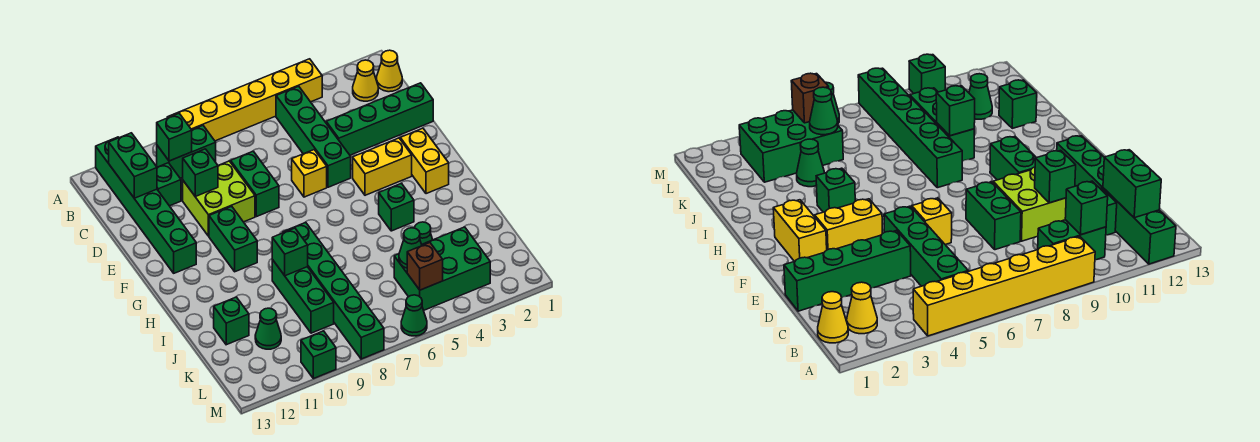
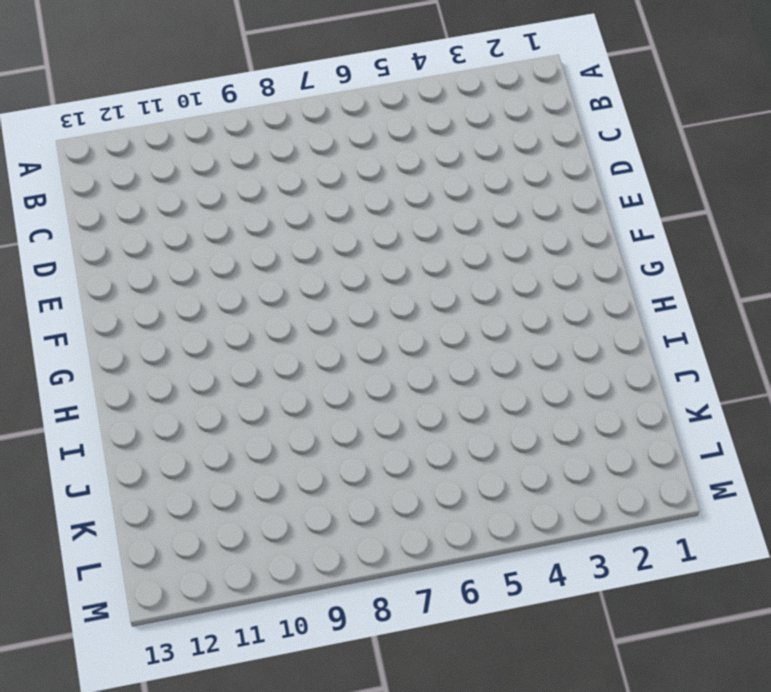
none -> yellow 1x6 brick [167,59,322,141]
none -> green 1x6 brick [96,137,196,273]
none -> yellow 1x1 cone [377,50,402,92]

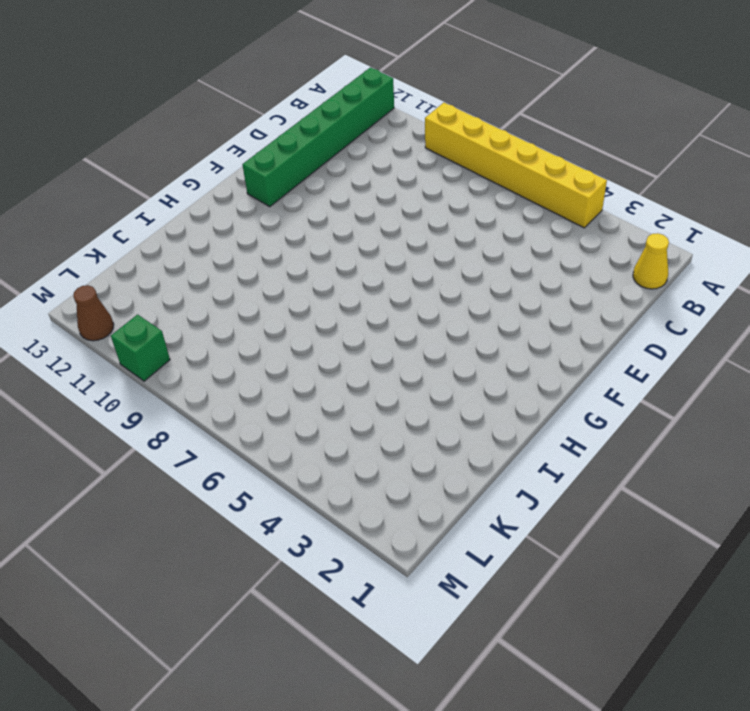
brown 1x1 cone [73,285,114,341] -> none
none -> yellow 1x1 cone [353,60,378,101]
none -> green 1x4 brick [276,86,351,187]
none -> green 1x2 brick [157,126,216,178]

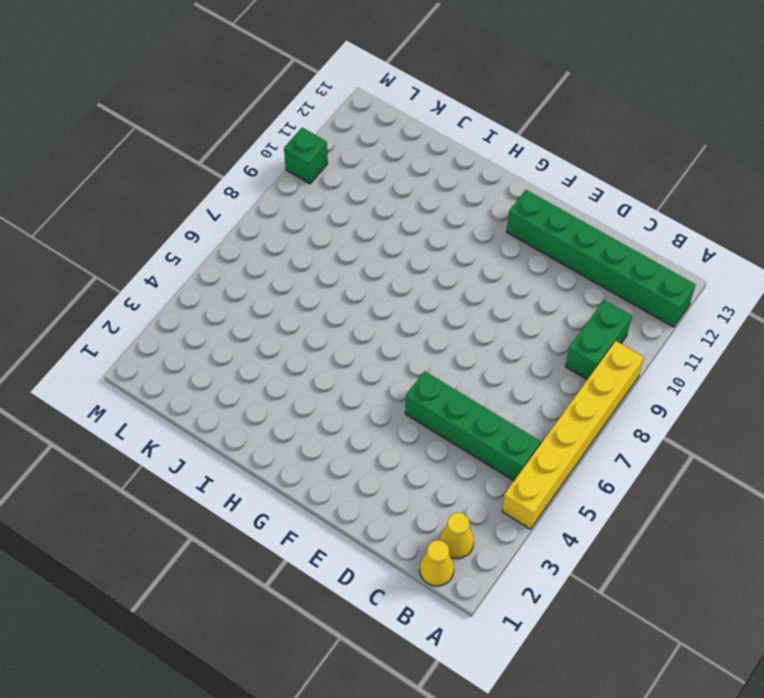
none -> green 1x1 brick [157,163,181,206]
none -> green 1x4 brick [326,83,433,155]
none -> green 1x2 brick [231,151,279,217]

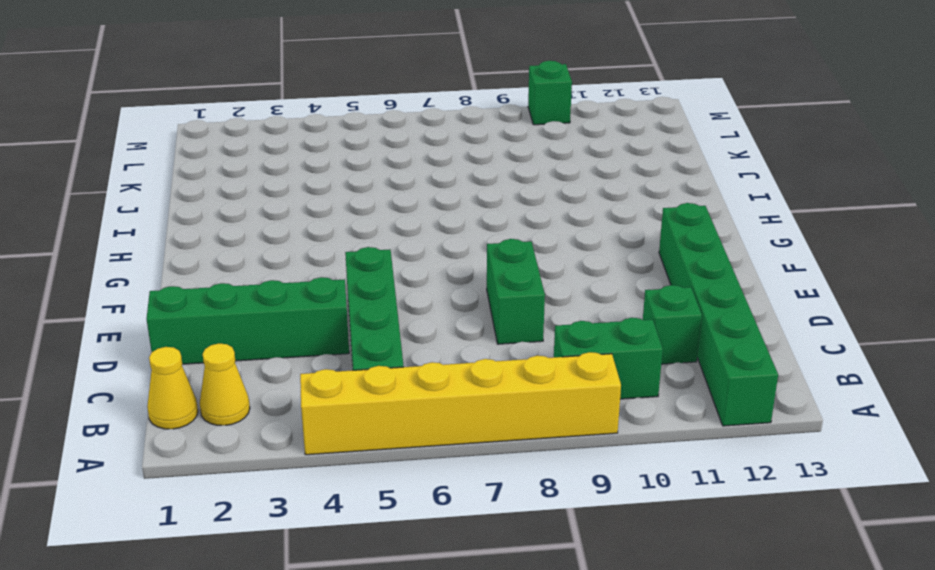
none -> lime 2x2 brick [183,161,255,236]
none -> yellow 1x1 brick [292,150,327,197]
none -> yellow 1x2 brick [400,128,449,194]

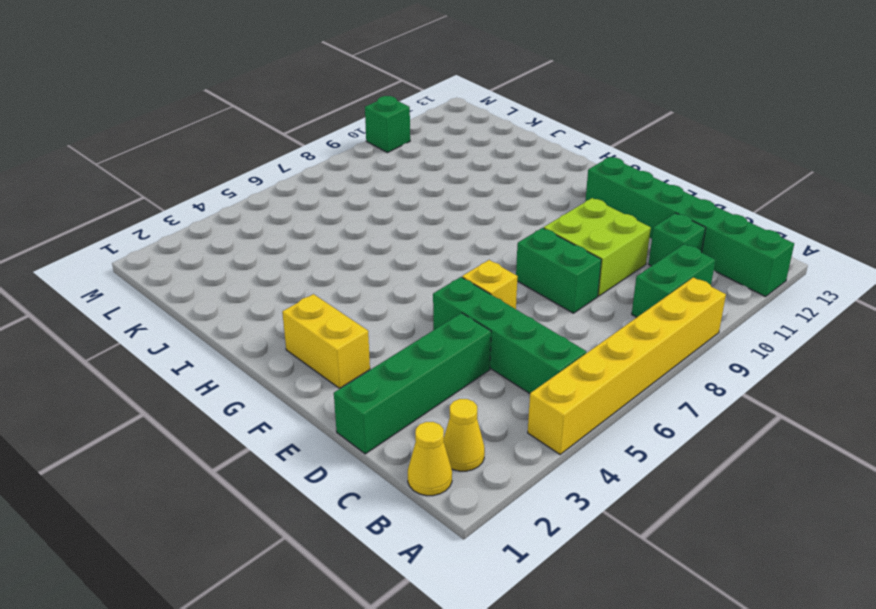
none -> yellow 1x2 brick [353,138,412,195]
none -> green 1x2 brick [209,206,257,272]
none -> green 1x1 brick [379,183,414,231]

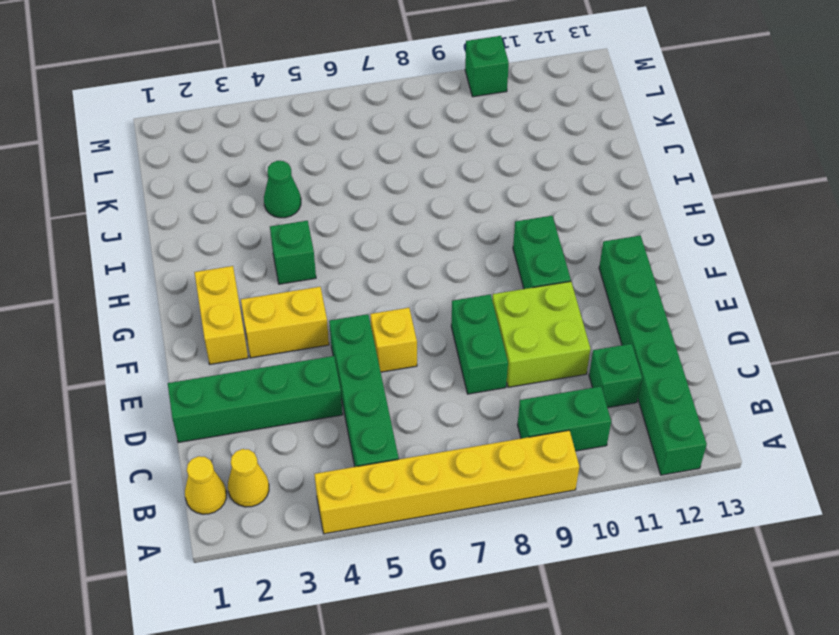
none -> green 1x6 brick [283,222,384,359]
none -> green 1x3 brick [272,260,334,333]
none -> green 1x1 brick [214,297,249,345]

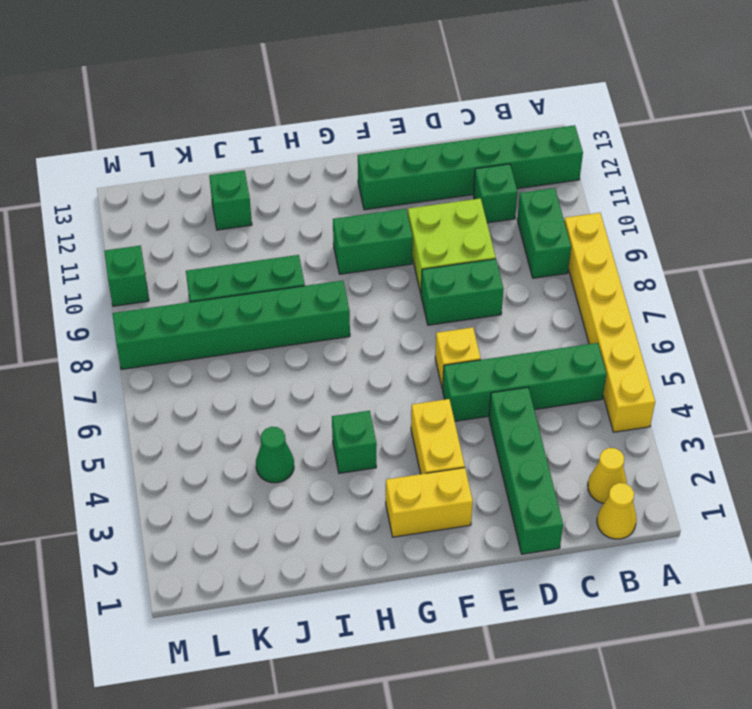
none -> green 2x3 brick [394,227,490,310]
none -> green 1x1 cone [255,308,281,349]
none -> green 1x1 cone [401,295,427,336]

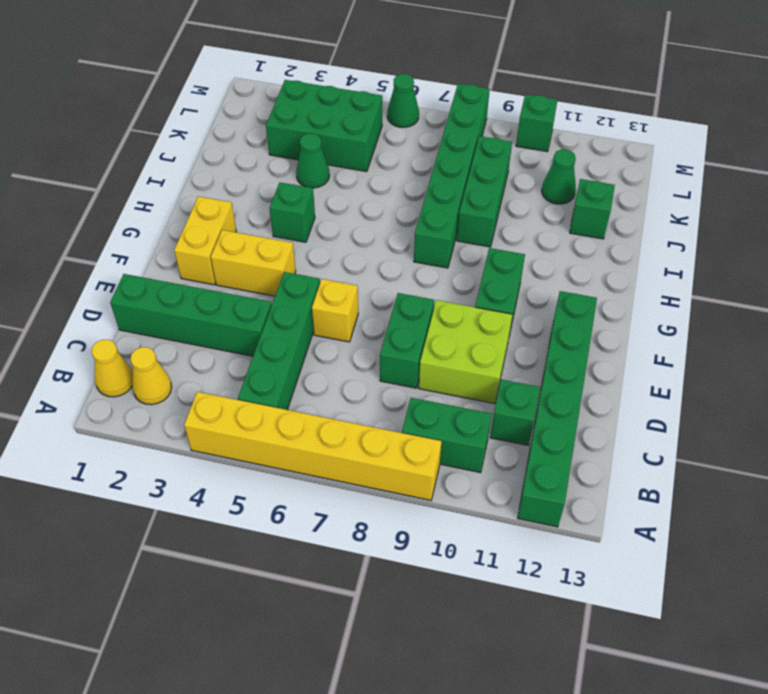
none -> green 1x1 brick [157,113,192,161]
none -> green 1x2 brick [109,133,157,198]
none -> green 1x1 brick [183,149,218,197]

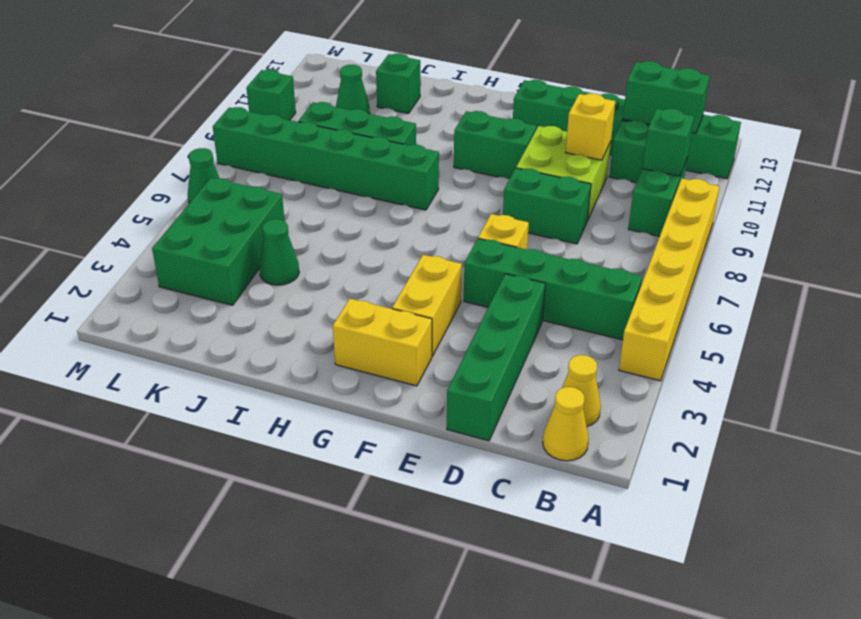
yellow 1x1 brick [566,93,615,160] -> green 1x1 brick [183,149,218,197]
none -> green 1x1 brick [379,183,414,231]
none -> green 1x1 brick [272,228,308,276]
none -> green 1x1 cone [399,228,422,268]

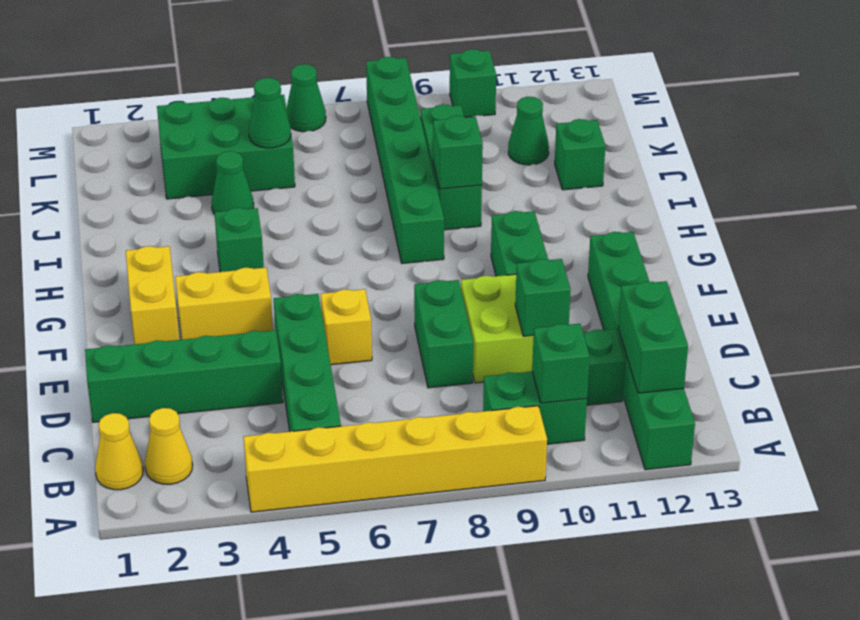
none -> brown 1x1 brick [407,242,443,290]

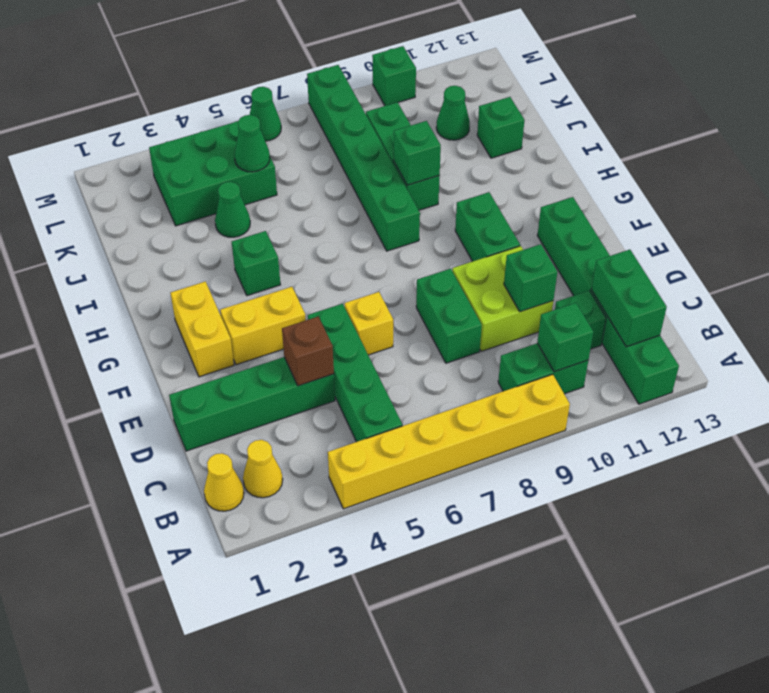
brown 1x1 brick [282,317,334,386] -> brown 1x1 brick moved to [407,242,443,290]

